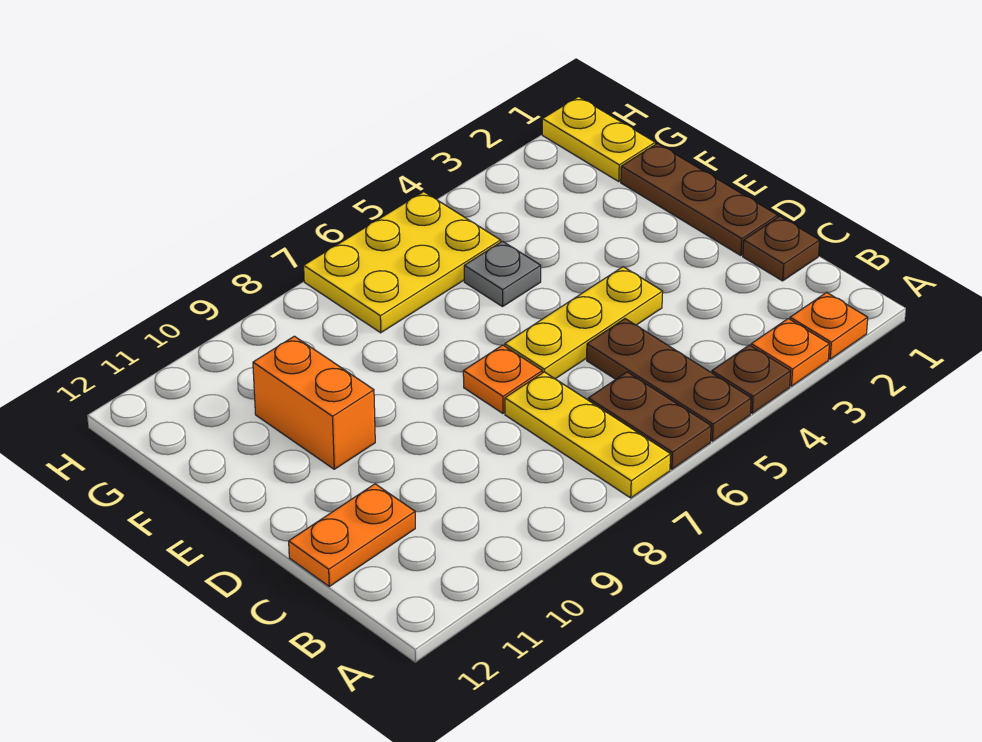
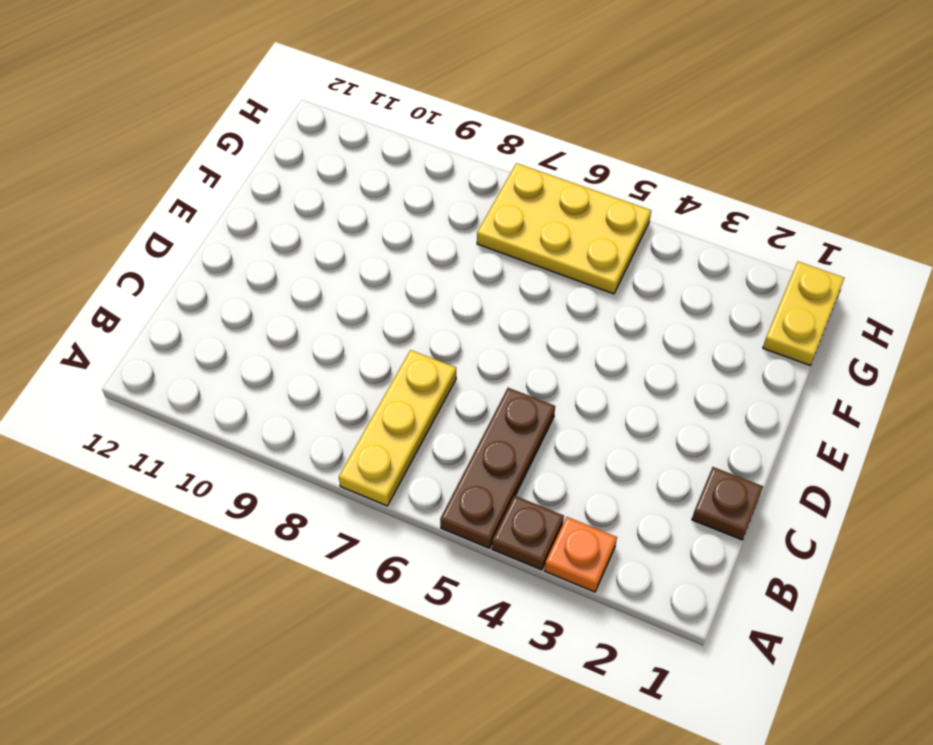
none -> orange 1x1 plate [790,292,868,359]
none -> brown 1x2 plate [588,372,711,469]
none -> orange 1x2 plate [289,484,415,586]

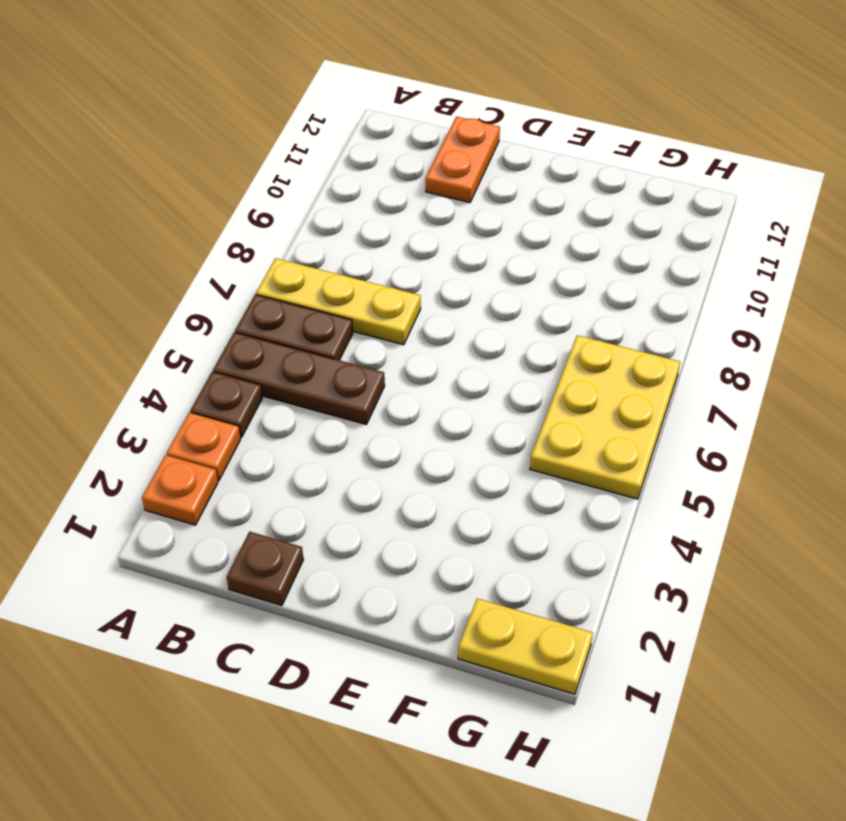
none -> brown 1x3 plate [621,144,778,256]
none -> yellow 1x3 plate [505,267,663,379]
none -> orange 1x1 plate [463,345,542,413]

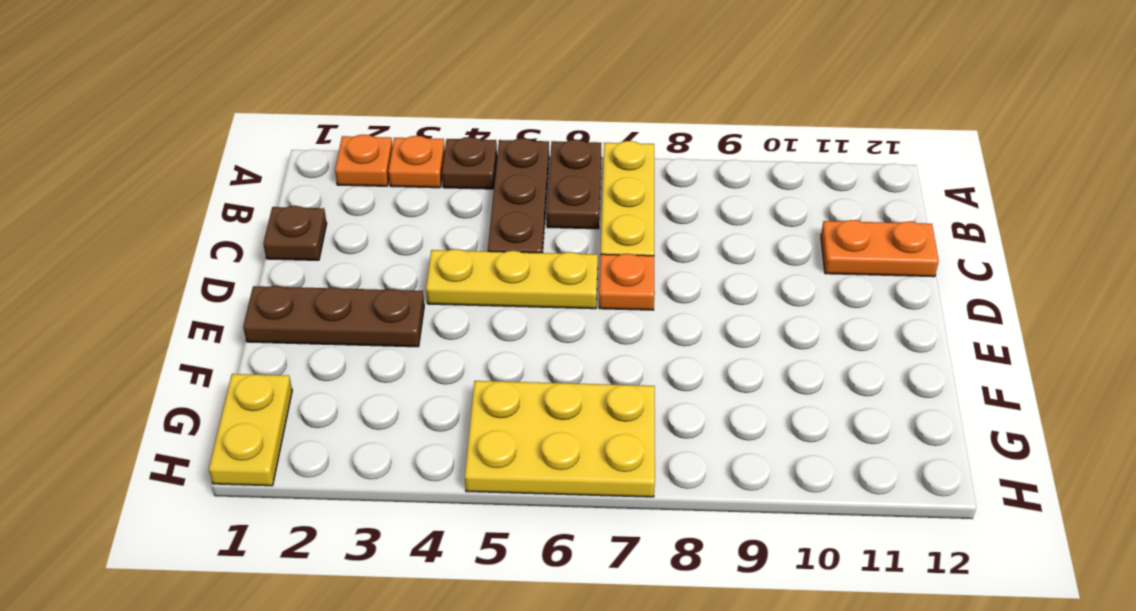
brown 1x3 plate [243,286,424,347] -> brown 1x3 plate turned to [621,144,778,256]
none -> orange 1x2 brick [253,336,375,469]
none -> grey 1x1 plate [464,241,541,307]

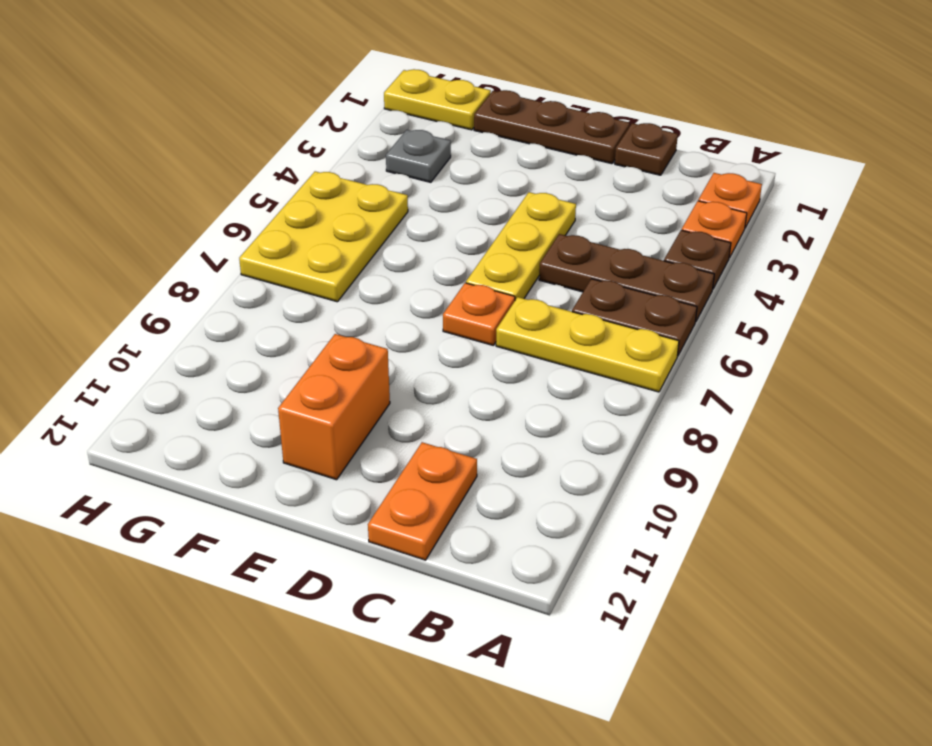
orange 1x2 brick [278,334,390,480] -> orange 1x2 brick turned to [253,336,375,469]
grey 1x1 plate [386,130,451,182] -> grey 1x1 plate moved to [464,241,541,307]

